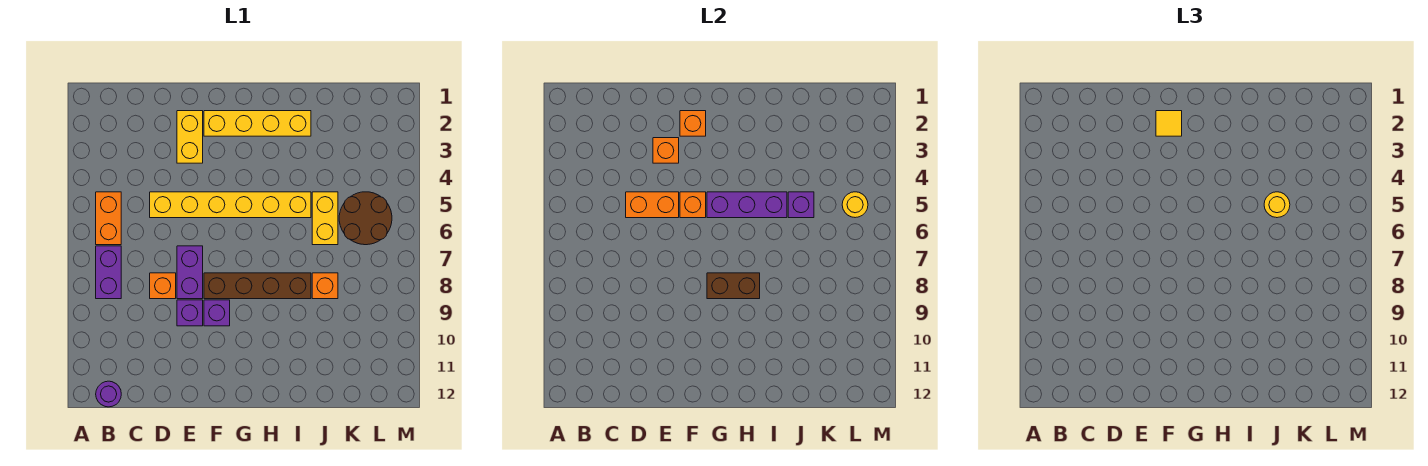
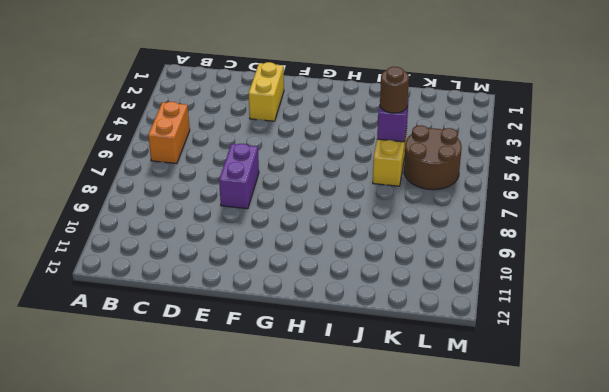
brown 1x1 round brick [380,67,409,113] -> yellow 1x1 round brick [1264,192,1290,218]
none -> purple 1x2 brick [96,246,121,299]
none -> purple 1x1 round brick [96,381,121,407]
none -> yellow 1x6 brick [150,192,311,218]

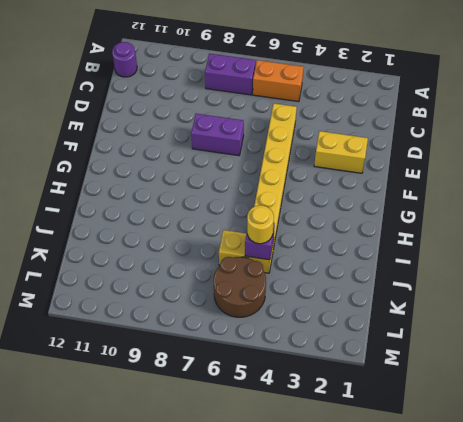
none -> orange 1x1 brick [150,273,176,299]
none -> purple 1x1 brick [177,300,203,326]
none -> yellow 1x4 brick [204,111,311,136]

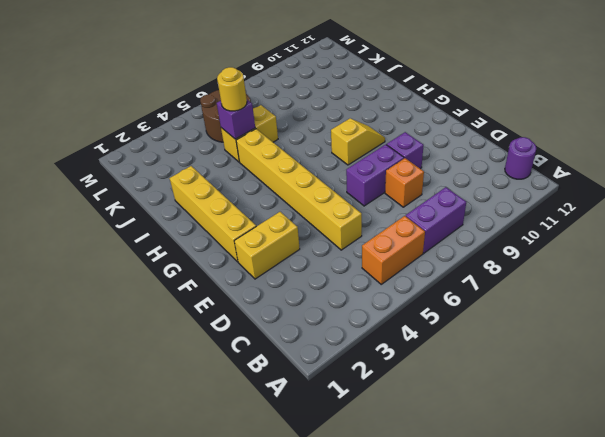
yellow 1x2 slope [331,119,385,165] -> brown 1x4 brick [204,273,311,299]
none -> purple 1x1 brick [204,300,230,326]
none -> orange 1x1 brick [312,273,338,299]
none -> orange 1x2 brick [626,192,679,218]

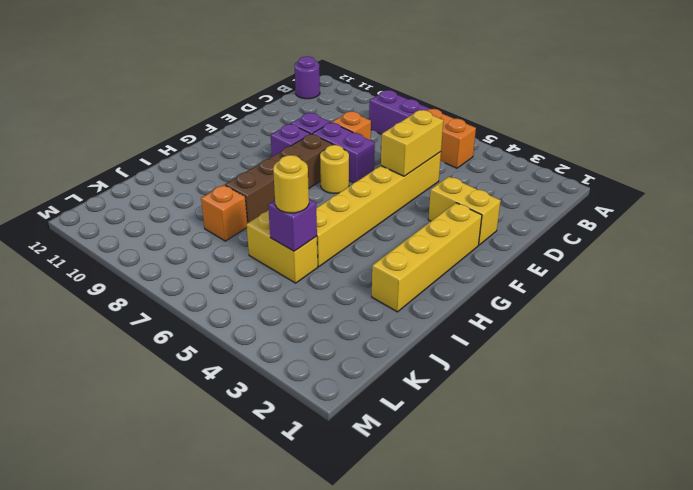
yellow 1x2 brick [381,110,443,176] -> orange 1x2 brick [626,192,679,218]
yellow 1x1 round brick [320,145,349,194] -> yellow 1x1 round brick moved to [842,192,868,218]
none -> brown 2x2 round brick [339,192,392,245]
none -> orange 1x1 brick [653,138,679,163]
none -> orange 1x1 brick [680,111,706,136]

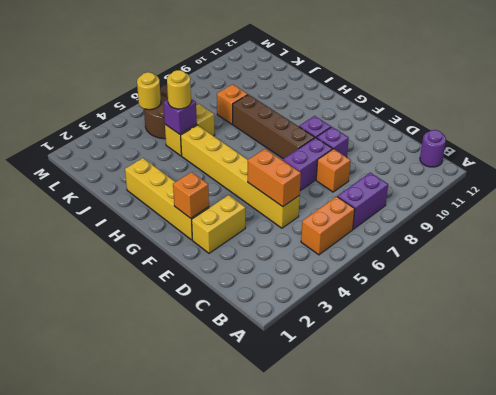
none -> orange 1x1 brick [653,138,679,163]
none -> orange 1x1 brick [680,192,706,218]
none -> purple 1x3 brick [707,192,787,218]

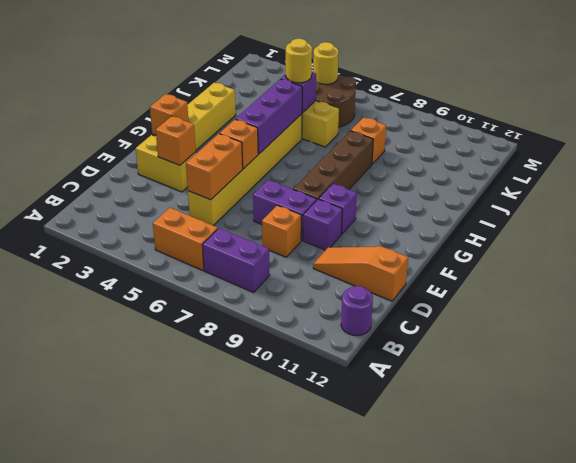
orange 1x3 slope [313,246,408,301] -> none
none -> brown 1x2 brick [707,273,760,299]
none -> yellow 1x1 tile [1156,111,1182,136]

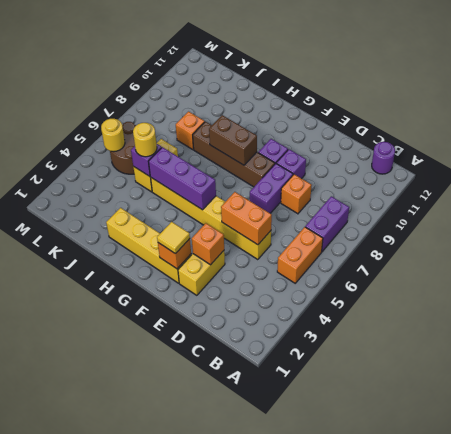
none -> orange 1x1 brick [680,192,706,218]

